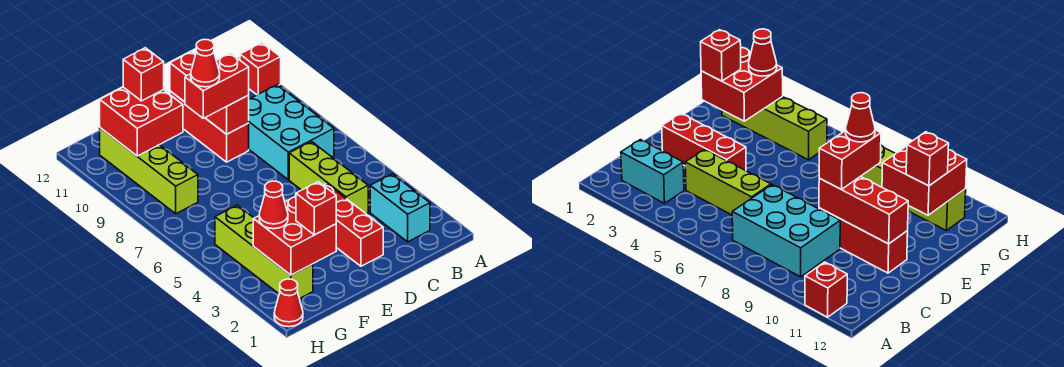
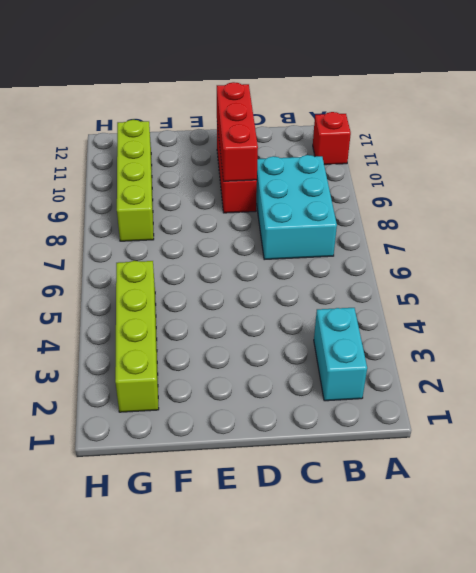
none -> lime 1x3 brick [289,141,368,214]
none -> red 1x3 brick [323,183,383,266]
none -> red 1x1 cone [274,279,303,327]

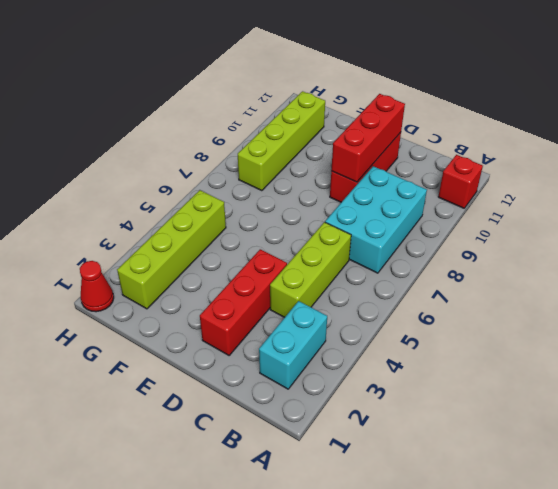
none -> red 2x2 brick [253,196,336,275]
none -> red 2x2 brick [100,87,183,156]
none -> red 1x2 brick [185,53,249,118]

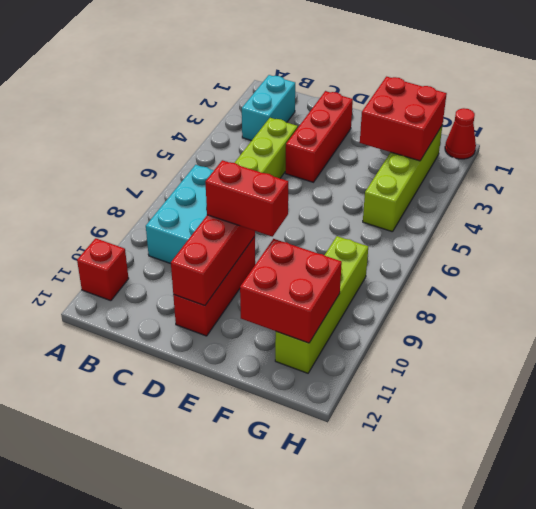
none -> red 1x1 brick [296,182,336,235]
none -> red 1x1 brick [123,48,164,101]
none -> red 1x1 cone [259,181,288,229]

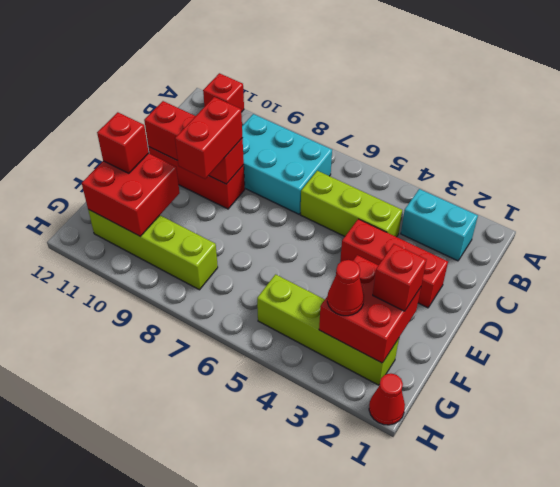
none -> red 1x1 cone [191,39,220,87]

